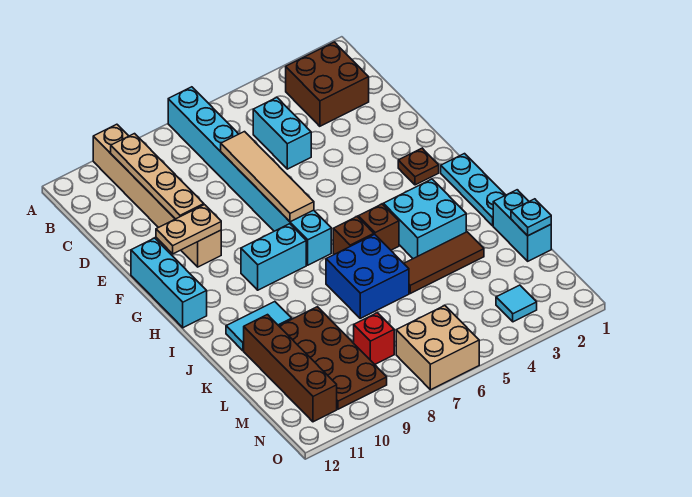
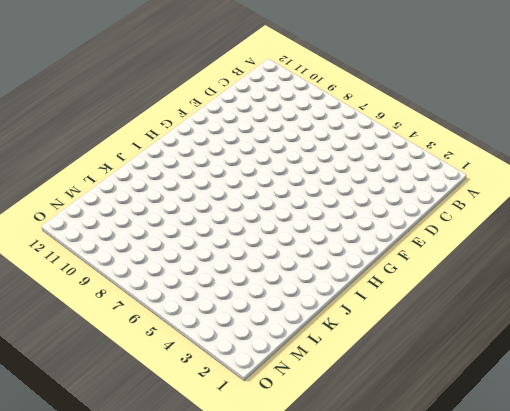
none -> cyan 1x8 brick [168,87,331,265]
none -> tan 1x6 brick [93,124,221,267]
none -> brown 2x2 brick [286,42,369,126]

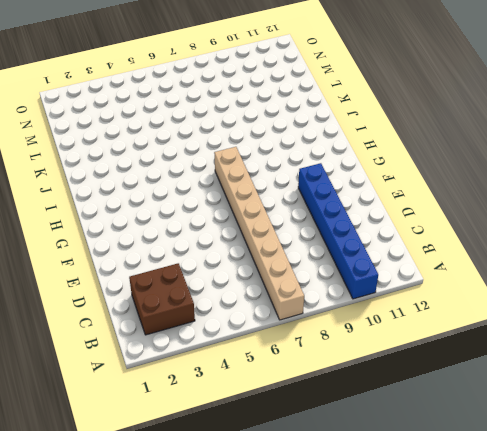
tan 1x8 brick [214,147,304,320] -> cyan 1x8 brick [168,87,331,265]
blue 1x6 brick [298,163,378,299] -> tan 1x6 brick [93,124,221,267]
none -> cyan 1x2 brick [253,98,311,169]
none -> cyan 1x3 brick [131,238,207,328]
none -> brown 1x1 plate [398,148,439,185]

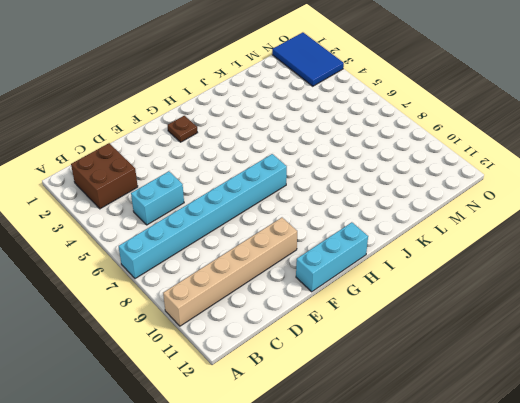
blue 2x3 tile [272,32,344,86] -> cyan 1x1 tile [496,285,537,322]
none -> cyan 1x3 plate [441,154,505,226]
none -> cyan 1x2 brick [241,224,306,290]
none -> cyan 2x2 brick [383,179,466,259]

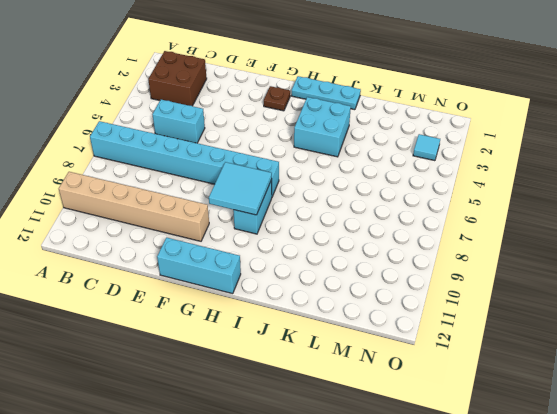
cyan 2x2 tile [209,162,272,215] -> none
none -> brown 1x1 brick [358,204,399,250]
none -> brown 1x1 brick [333,217,374,254]
none -> blue 2x2 brick [326,234,409,318]

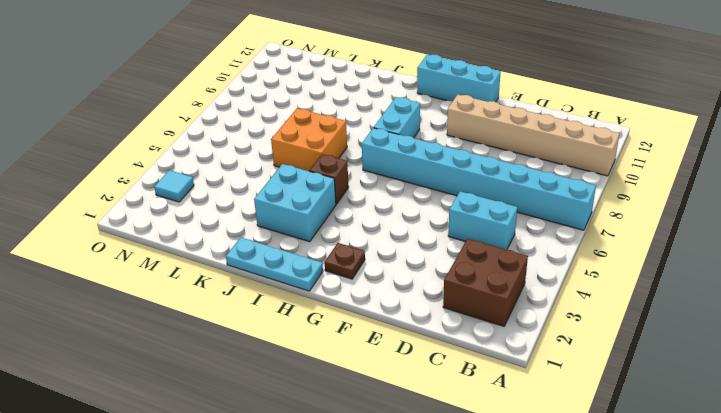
orange 2x2 brick [271,108,347,171] -> blue 2x2 brick [326,234,409,318]
none -> brown 1x1 brick [333,217,374,254]
none -> cyan 1x2 tile [226,302,292,351]
none -> cyan 1x2 brick [493,190,551,261]

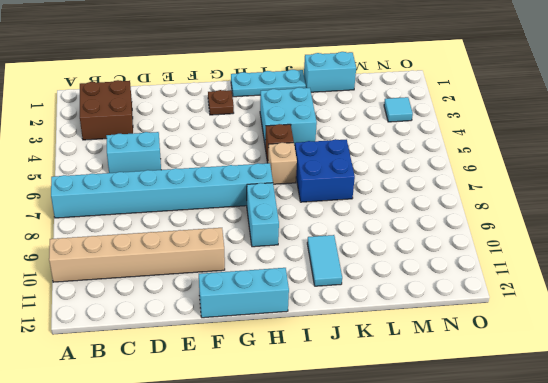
tan 1x1 brick [268,143,297,184] -> brown 1x1 brick [333,217,374,254]
none -> brown 1x3 tile [404,232,484,293]
none -> brown 2x4 plate [279,307,387,409]
none -> brown 1x4 brick [244,315,337,422]

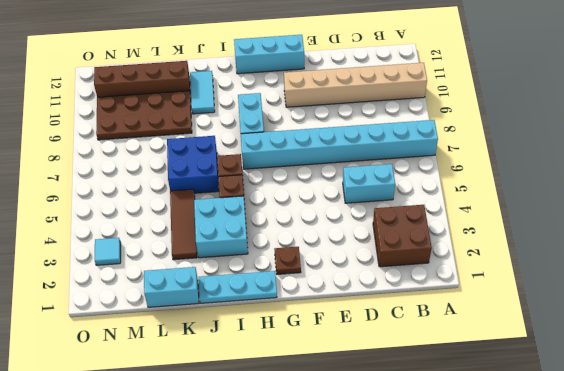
none -> red 1x1 brick [354,313,394,364]
none -> tan 2x2 brick [396,306,479,390]
none -> tan 1x4 plate [111,134,204,219]

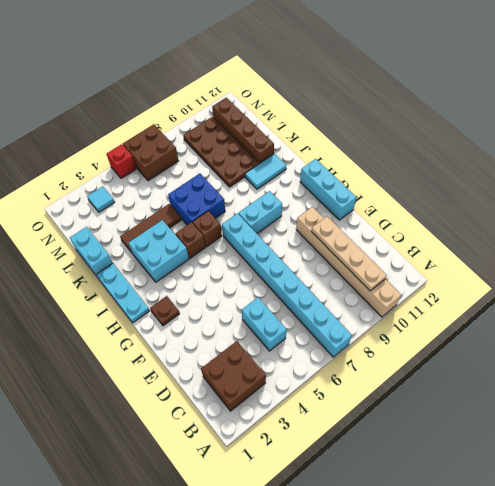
brown 2x2 brick [123,124,178,181] -> tan 2x2 brick [396,306,479,390]
red 1x1 brick [107,144,136,179] -> red 1x1 brick moved to [354,313,394,364]
none -> tan 1x4 tile [221,132,314,222]
none -> tan 1x2 plate [156,205,221,254]
none -> cyan 1x1 plate [511,199,551,236]

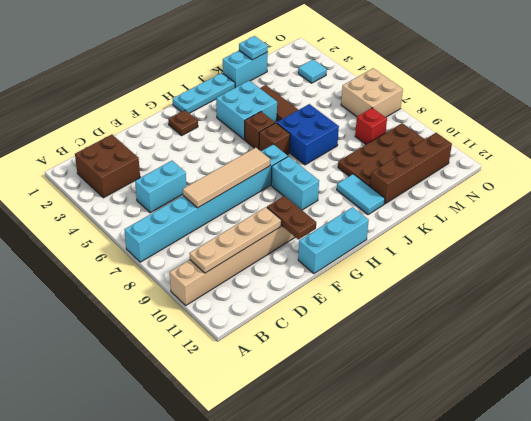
brown 1x2 plate [267,196,316,239] -> tan 1x2 plate [156,205,221,254]

